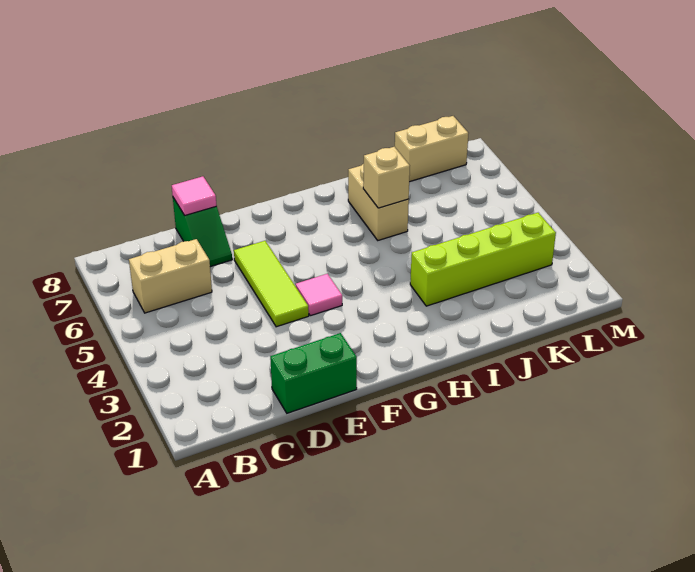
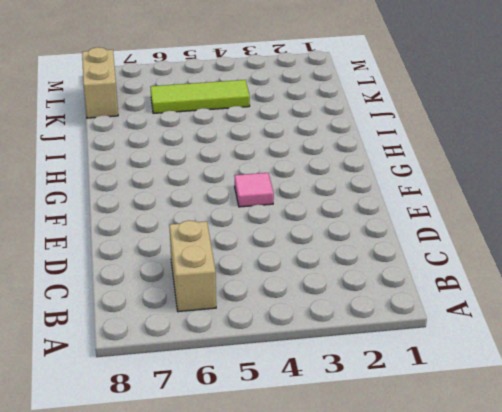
lime 1x3 tile [151,80,250,113] -> lime 1x3 tile moved to [234,241,309,327]
none -> green 1x2 brick [270,333,357,413]
none -> green 1x2 slope [173,198,232,267]

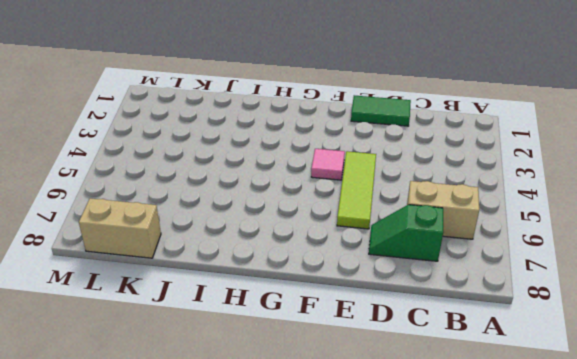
green 1x2 slope [369,205,443,261] -> green 1x2 slope turned to [173,198,232,267]
green 1x2 tile [351,95,411,126] -> green 1x2 brick [270,333,357,413]
none -> lime 1x4 brick [410,213,556,306]
none -> tan 1x2 brick [348,164,409,240]

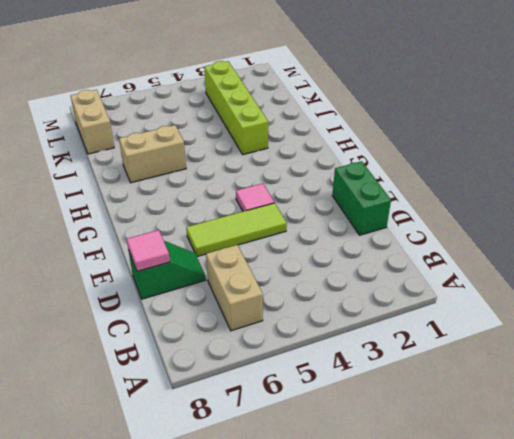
none -> tan 1x1 brick [363,147,410,208]

